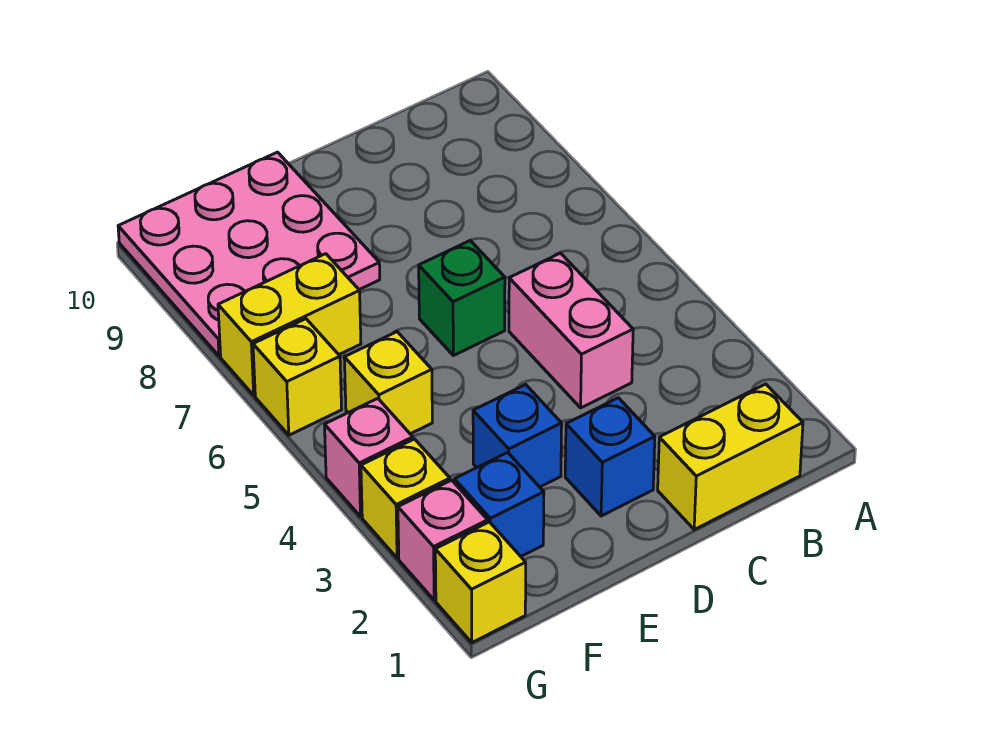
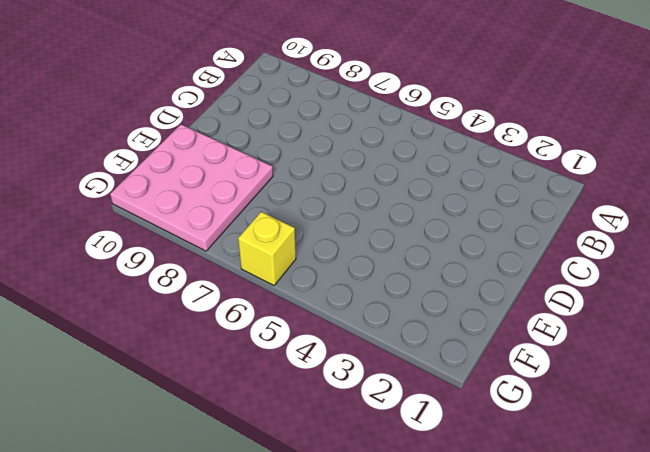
none -> yellow 1x2 brick [658,384,803,529]
none -> pink 1x2 brick [509,253,633,408]
none -> blue 1x1 brick [565,398,655,516]

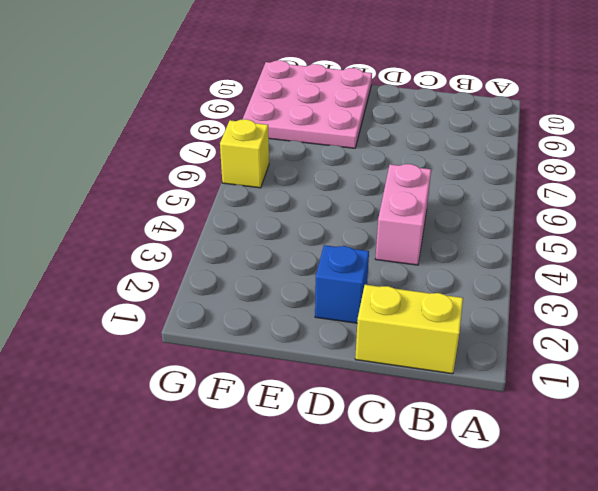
none -> green 1x1 brick [419,241,505,356]
none -> blue 1x1 brick [473,385,562,487]
none -> blue 1x1 brick [454,453,544,556]

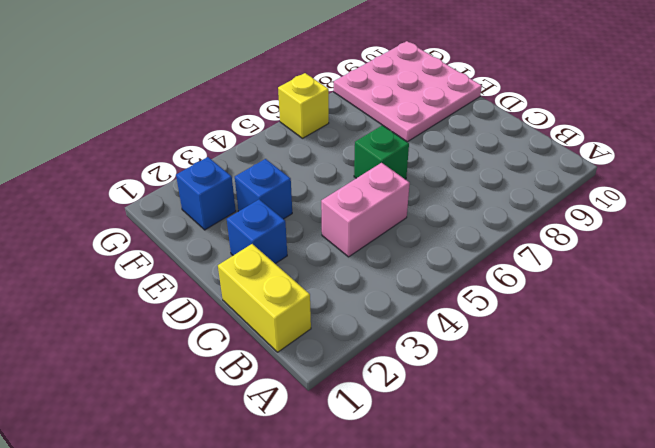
none -> yellow 1x1 brick [344,332,432,434]
none -> yellow 1x2 brick [218,254,361,395]
none -> yellow 1x1 brick [435,522,526,642]

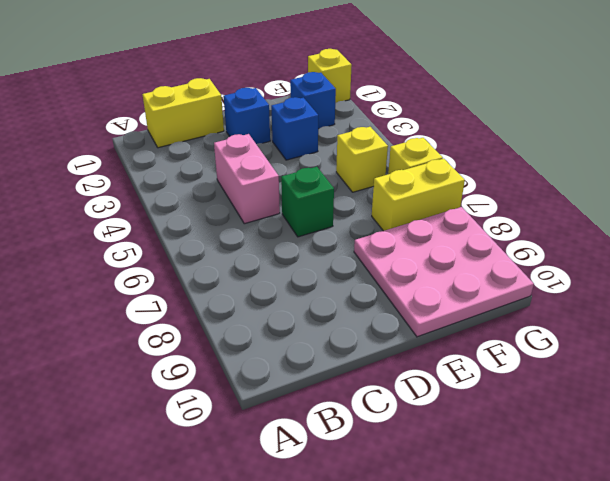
none -> pink 1x1 brick [398,480,488,600]
none -> yellow 1x1 brick [361,439,450,558]
none -> pink 1x1 brick [325,398,413,516]

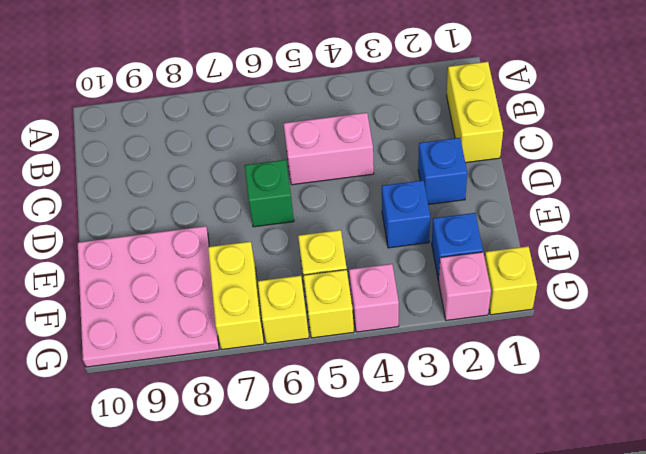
yellow 1x1 brick [303,270,354,338] -> yellow 1x1 brick moved to [361,439,450,558]

